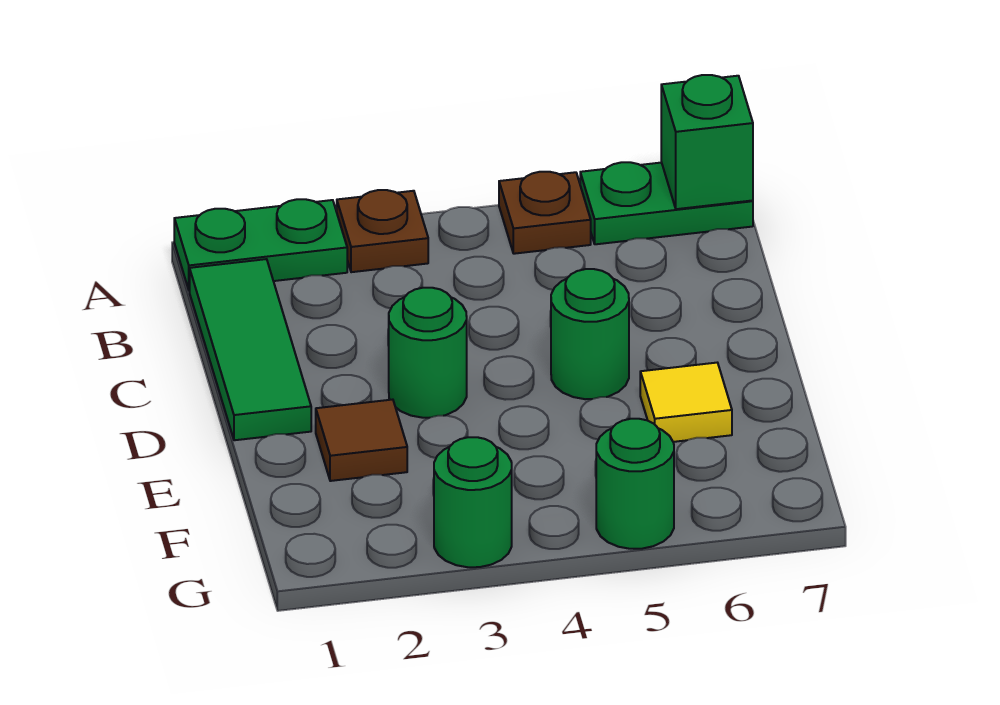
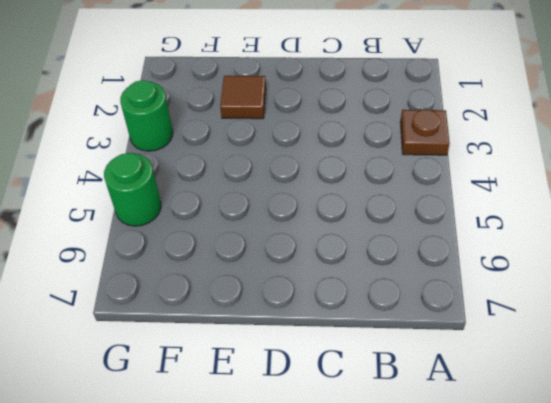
none -> green 1x2 plate [174,199,347,291]
none -> brown 1x1 plate [499,172,591,254]
none -> green 1x2 plate [580,162,753,244]

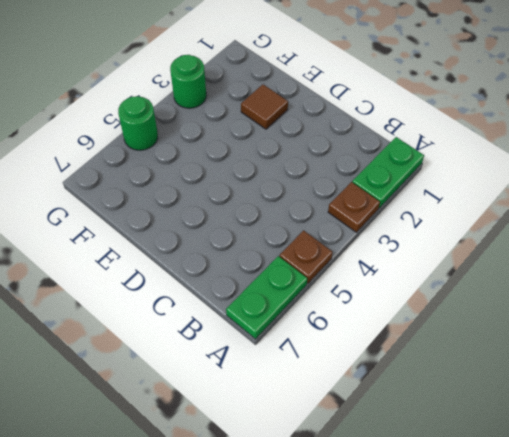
none -> green 1x3 tile [190,259,311,440]
none -> green 1x1 round brick [389,288,467,418]
none -> green 1x1 round brick [551,269,629,399]

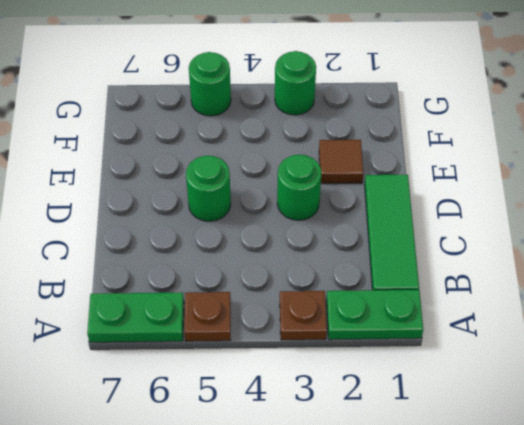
none -> yellow 1x1 tile [640,363,732,442]
none -> green 1x1 brick [661,75,753,209]

